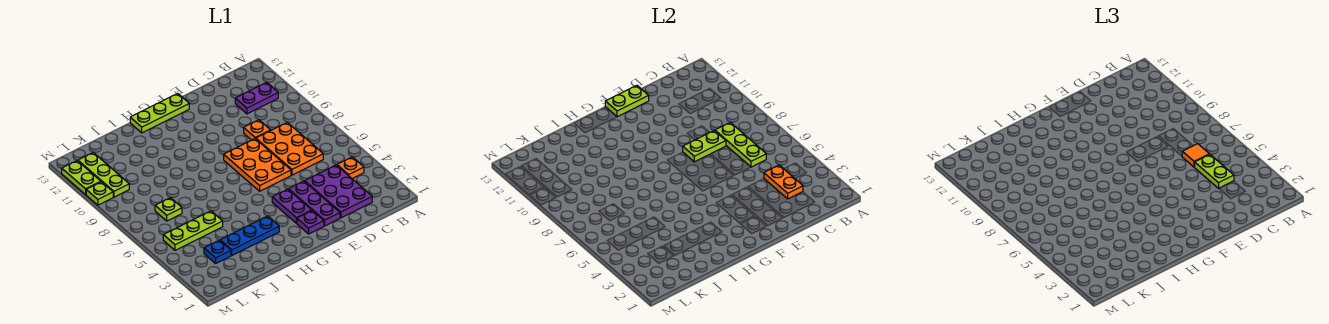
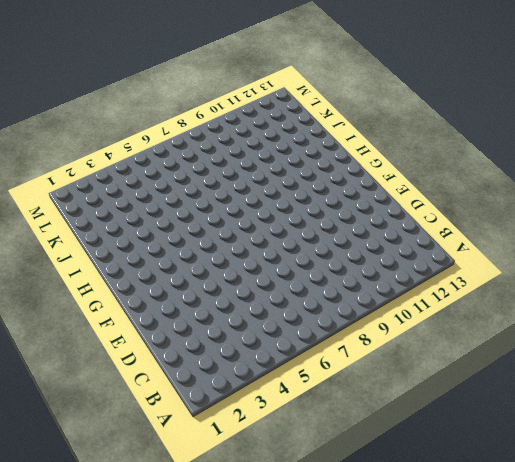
none -> orange 1x1 plate [337,157,364,179]
none -> purple 1x2 plate [235,82,278,114]
none -> purple 2x3 plate [305,165,372,218]

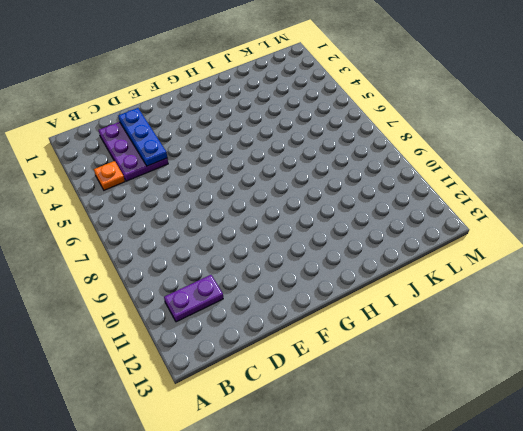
blue 1x3 plate [118,108,167,166] -> blue 1x3 plate turned to [220,216,279,255]
none -> orange 2x3 plate [256,122,323,175]
none -> orange 1x1 plate [244,120,271,140]
none -> purple 1x3 plate [289,181,340,226]

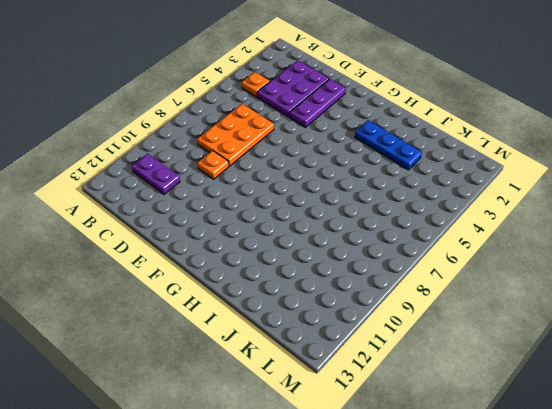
none -> orange 2x3 plate [224,139,291,191]
none -> purple 1x1 plate [297,211,324,234]
none -> purple 1x2 plate [272,189,312,223]

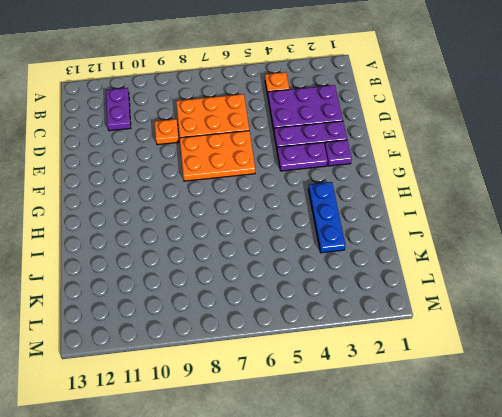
none -> lime 1x3 plate [130,93,189,133]
none -> lime 1x3 plate [163,211,223,250]
none -> blue 1x1 plate [204,240,231,263]

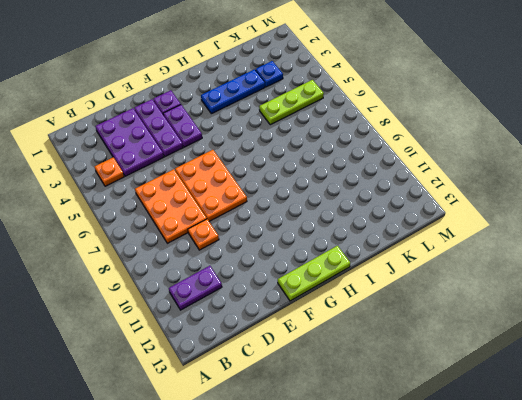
none -> lime 1x1 plate [155,198,182,221]
none -> lime 1x3 plate [78,153,129,197]
none -> lime 1x1 plate [86,182,113,205]

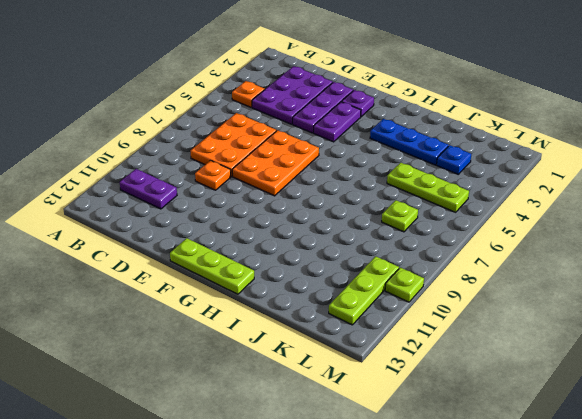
none -> lime 1x2 plate [62,161,101,194]
none -> orange 1x2 plate [764,165,803,199]
none -> lime 1x3 plate [715,122,766,167]

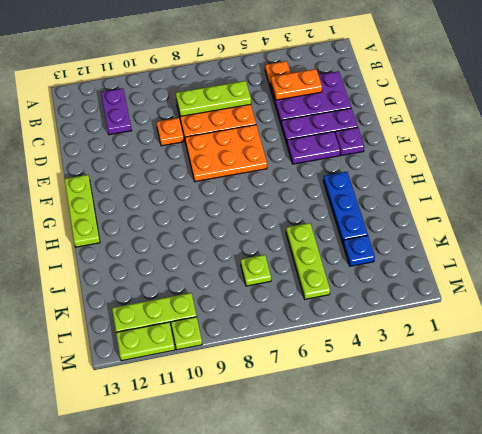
none -> lime 1x2 plate [683,131,726,162]
none -> lime 1x2 plate [605,85,649,117]
none -> lime 1x2 plate [1195,154,1234,188]

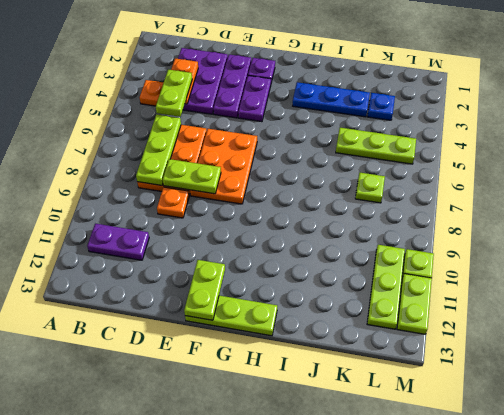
lime 1x2 plate [184,260,225,320] -> lime 1x2 plate turned to [605,85,649,117]
none -> orange 1x1 tile [1182,144,1209,167]

